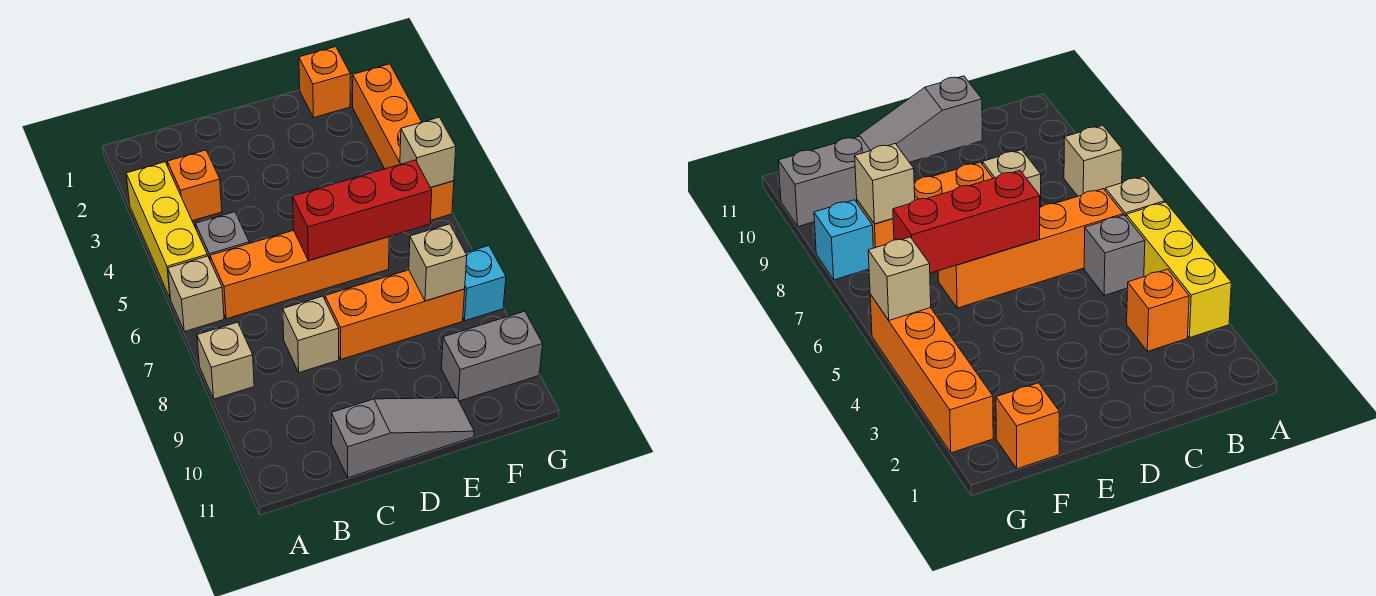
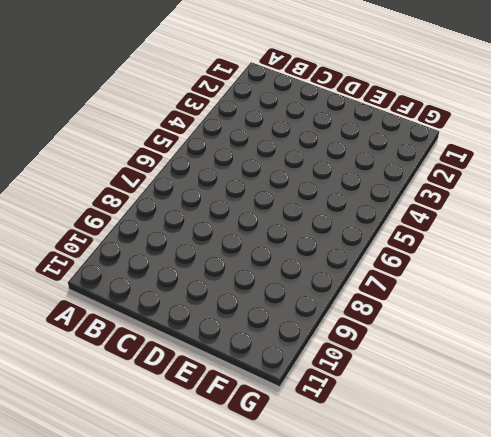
none -> yellow 1x3 brick [126,162,207,299]
none -> tan 1x1 brick [168,256,224,331]
none -> tan 1x1 brick [197,322,254,399]

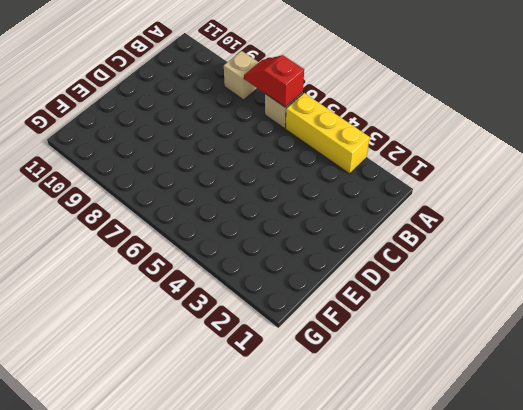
red 1x2 slope [244,55,304,107] -> none
none -> orange 1x1 brick [167,150,222,221]
none -> grey 1x1 brick [196,212,249,259]
none -> orange 1x4 brick [210,230,389,319]

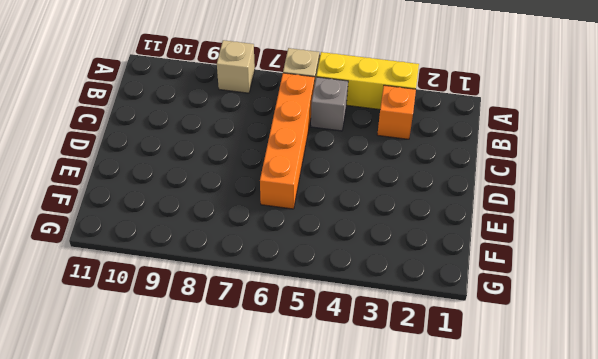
none -> tan 1x1 brick [283,296,339,372]
none -> grey 1x3 slope [331,398,474,478]
none -> orange 1x3 brick [325,270,465,359]

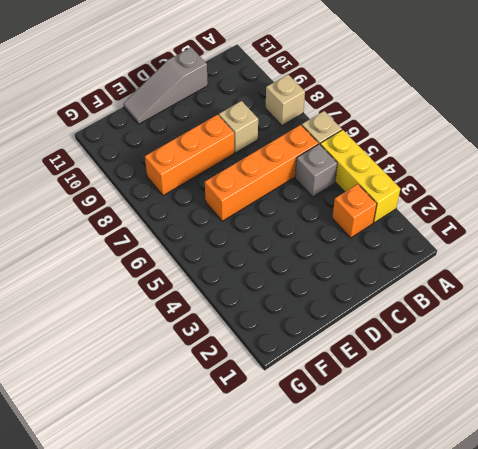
none -> orange 1x1 brick [299,47,350,118]
none -> grey 1x2 brick [441,311,543,401]
none -> orange 1x4 brick [353,64,454,221]

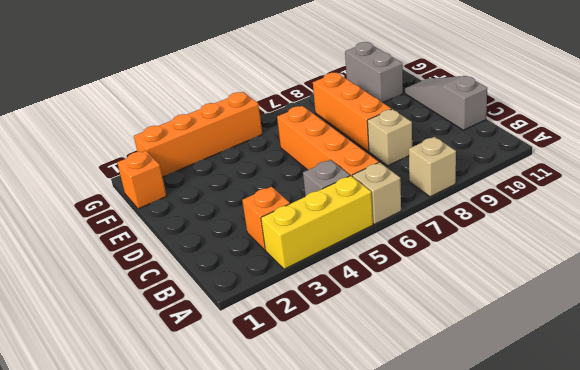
none -> cyan 1x1 brick [463,246,506,321]
none -> red 1x3 brick [293,160,432,261]
none -> tan 1x1 brick [409,224,467,301]

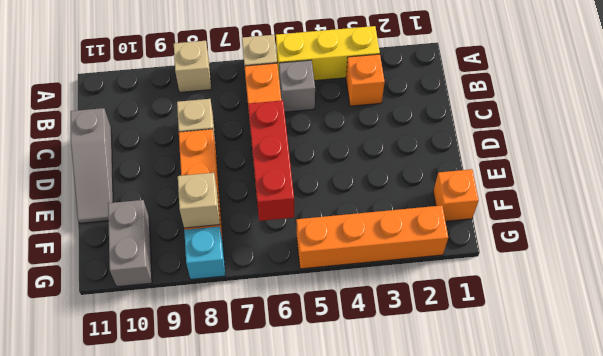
none -> tan 1x1 brick [400,117,456,187]

